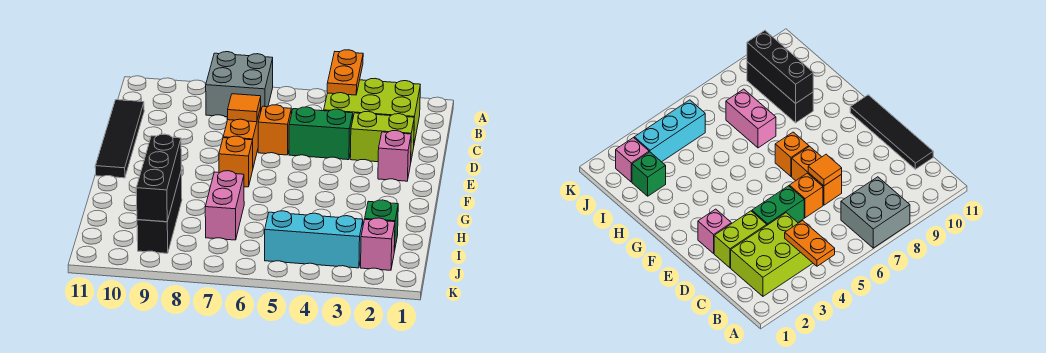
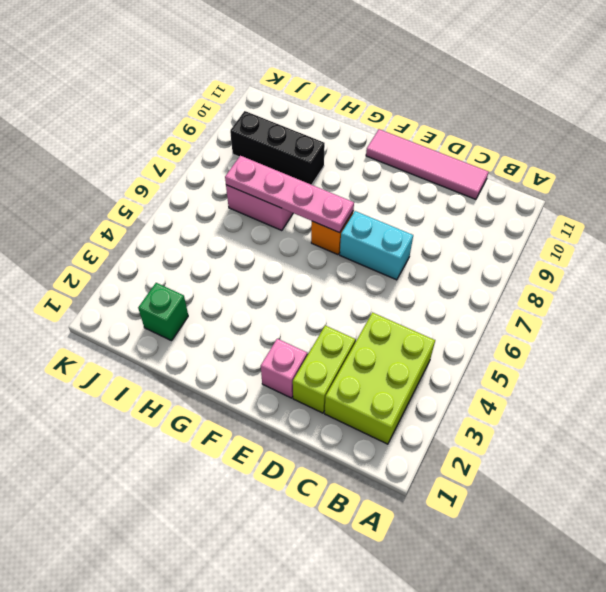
pink 1x4 tile [366,129,488,199] -> black 1x4 tile [95,100,144,178]
cyan 1x2 brick [340,211,413,280] -> orange 1x2 brick [223,108,261,167]
pink 1x4 plate [225,156,354,233] -> none
none -> grey 2x2 brick [206,52,273,117]
none -> green 1x2 brick [289,107,353,160]
none -> orange 1x1 brick [258,105,291,155]

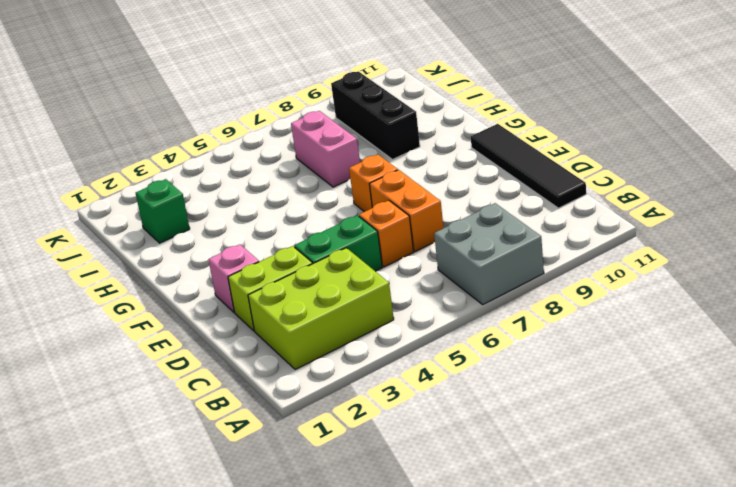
none -> pink 1x1 brick [361,218,395,270]
none -> cyan 1x3 brick [265,211,363,268]
none -> orange 1x2 plate [327,50,363,95]

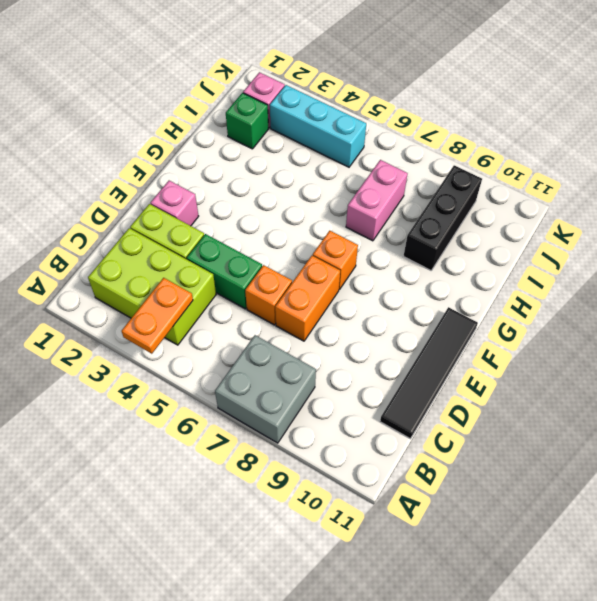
none -> orange 1x1 tile [228,94,261,122]
none -> black 1x3 brick [136,134,181,222]

